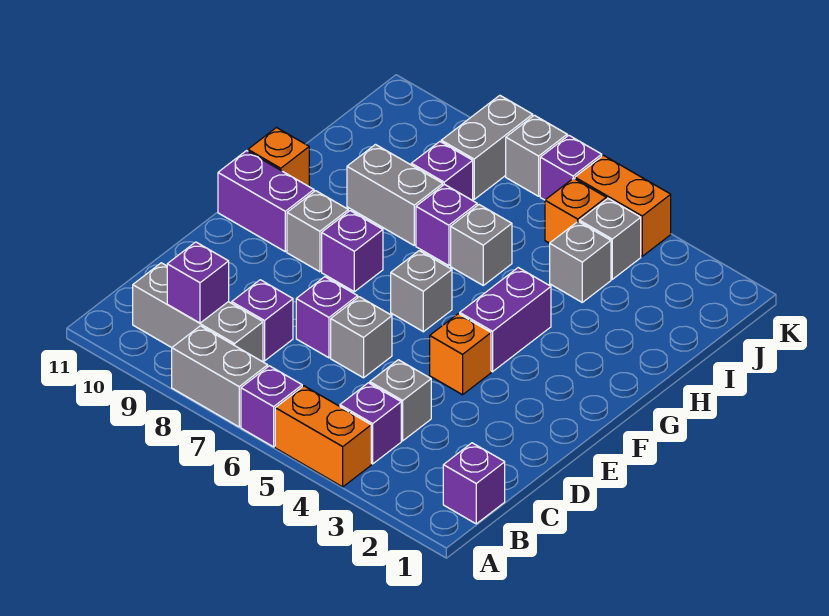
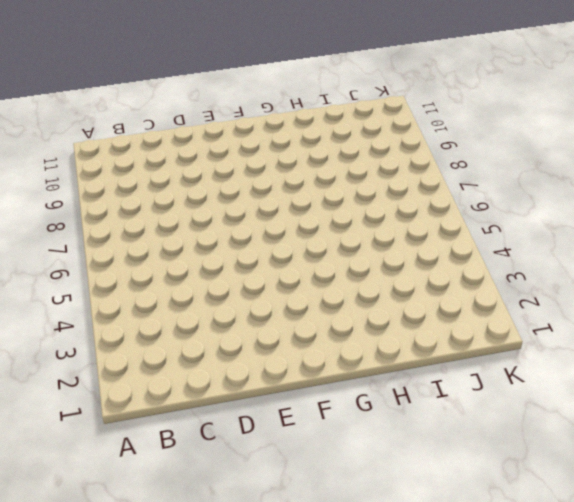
none -> orange 1x2 brick [275,386,371,487]
none -> purple 1x1 brick [241,366,302,447]
none -> grey 1x2 brick [172,326,268,427]

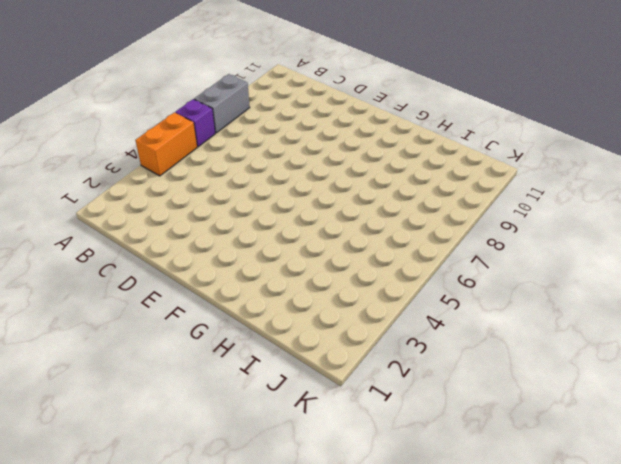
none -> purple 1x1 brick [443,443,505,524]
none -> purple 1x1 brick [340,383,401,464]
none -> grey 1x3 brick [133,263,263,362]

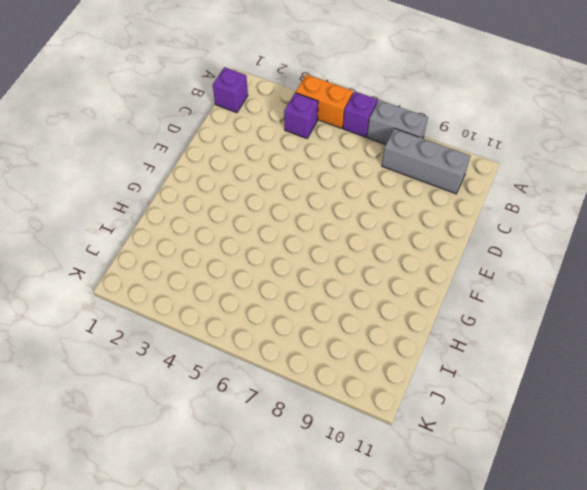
none -> grey 1x1 brick [370,360,431,441]
none -> purple 1x1 brick [232,280,293,361]
none -> grey 1x1 brick [331,297,392,378]

